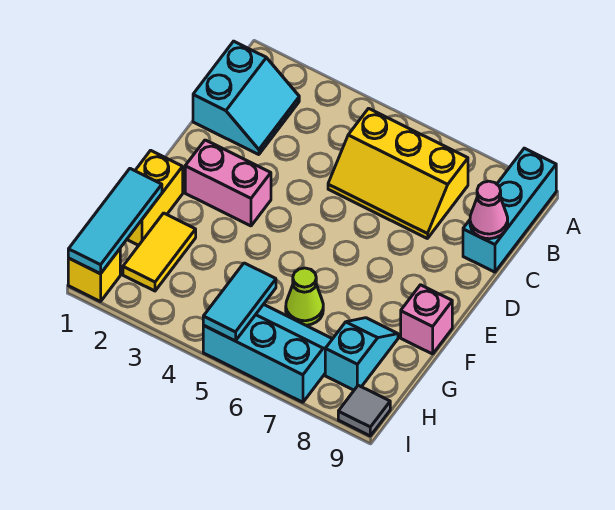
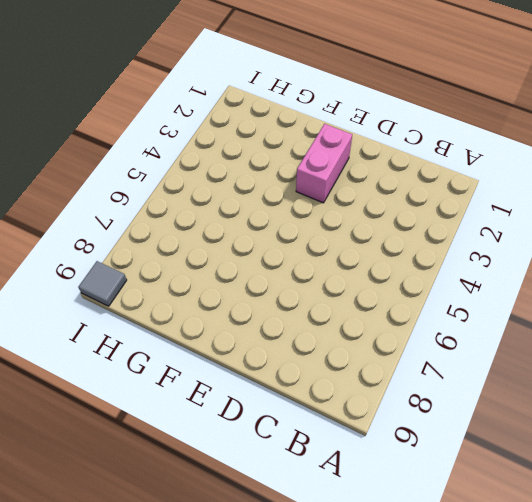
none -> cyan 1x3 brick [463,148,556,272]
none -> cyan 2x2 slope [193,41,299,155]
none -> yellow 2x3 slope [328,108,468,239]

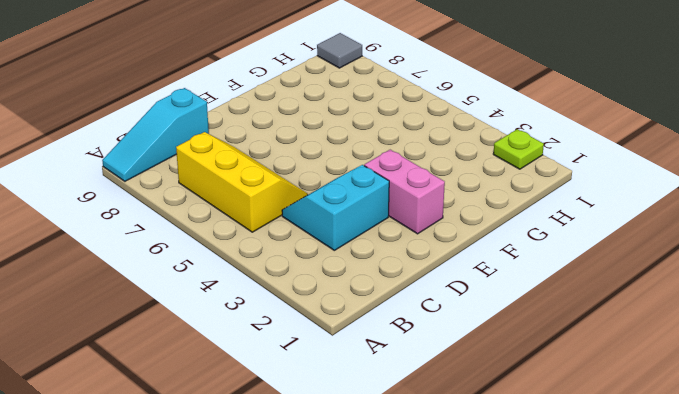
cyan 1x3 slope [102,88,209,181] -> cyan 1x3 brick [463,148,556,272]
cyan 2x2 slope [282,165,389,250] -> cyan 2x2 slope moved to [193,41,299,155]
lime 1x1 plate [493,129,544,169] -> none
none -> yellow 1x2 brick [127,150,183,245]
none -> pink 1x1 brick [401,285,452,354]
none -> yellow 1x2 tile [123,213,196,291]

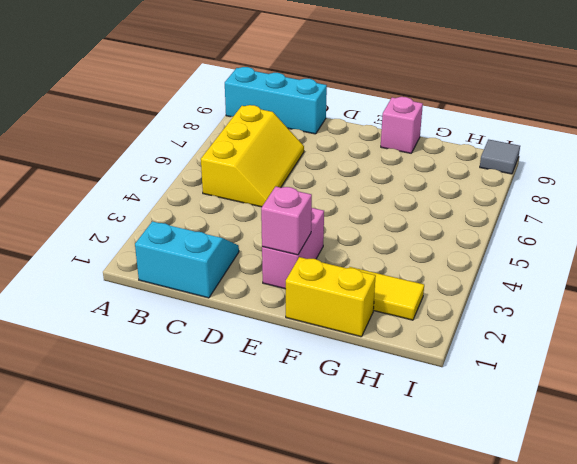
pink 1x1 brick [261,187,312,255] -> none
none -> lime 1x1 cone [286,268,323,325]
none -> cyan 1x2 slope [325,318,398,390]
none -> cyan 2x3 slope [203,304,332,402]

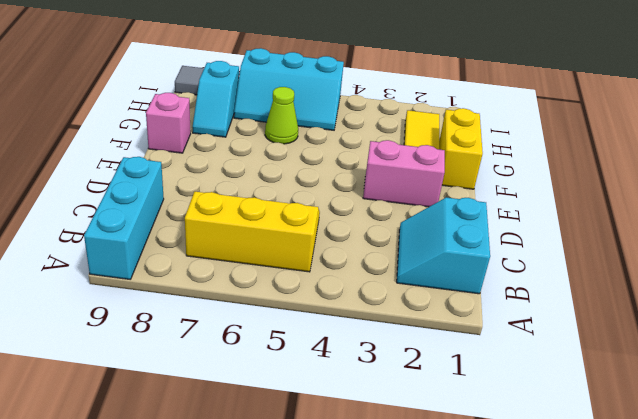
none -> yellow 1x1 brick [68,249,120,302]
none -> pink 1x1 cone [470,181,508,239]
none -> cyan 1x3 tile [68,169,162,274]

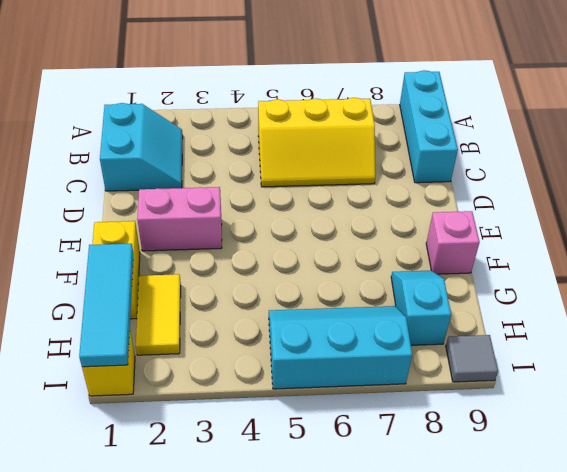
none -> lime 1x1 cone [286,268,323,325]
none -> pink 1x1 cone [470,181,508,239]
none -> cyan 1x2 tile [203,263,276,341]

